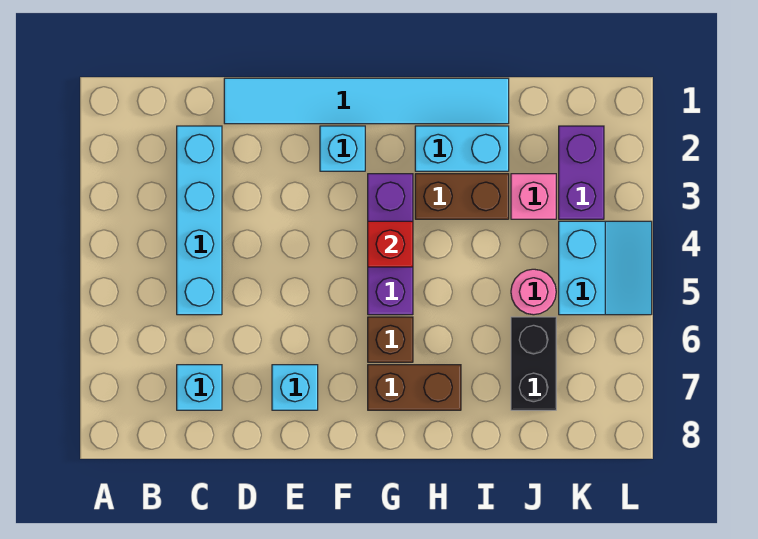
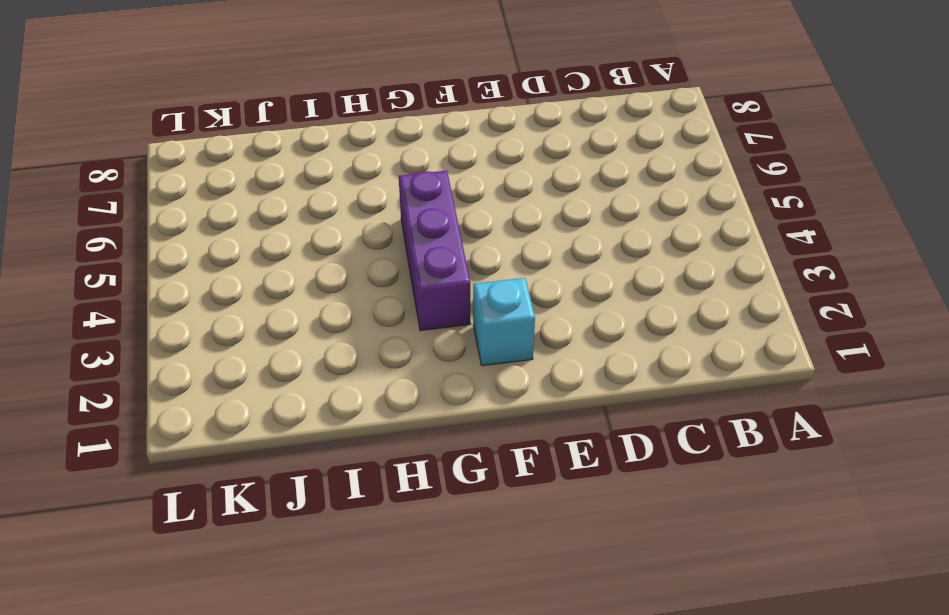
none -> cyan 1x4 brick [177,126,222,315]
none -> cyan 1x1 brick [177,365,222,410]
none -> cyan 1x6 tile [224,78,509,124]

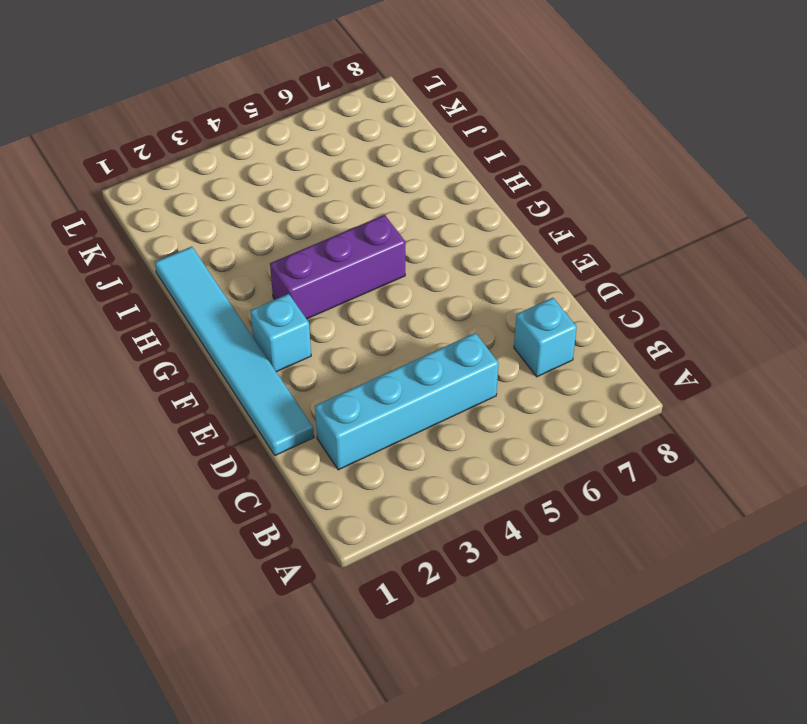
none -> cyan 1x1 brick [272,365,318,410]
none -> brown 1x1 brick [368,317,413,362]
none -> brown 1x2 brick [368,365,461,410]

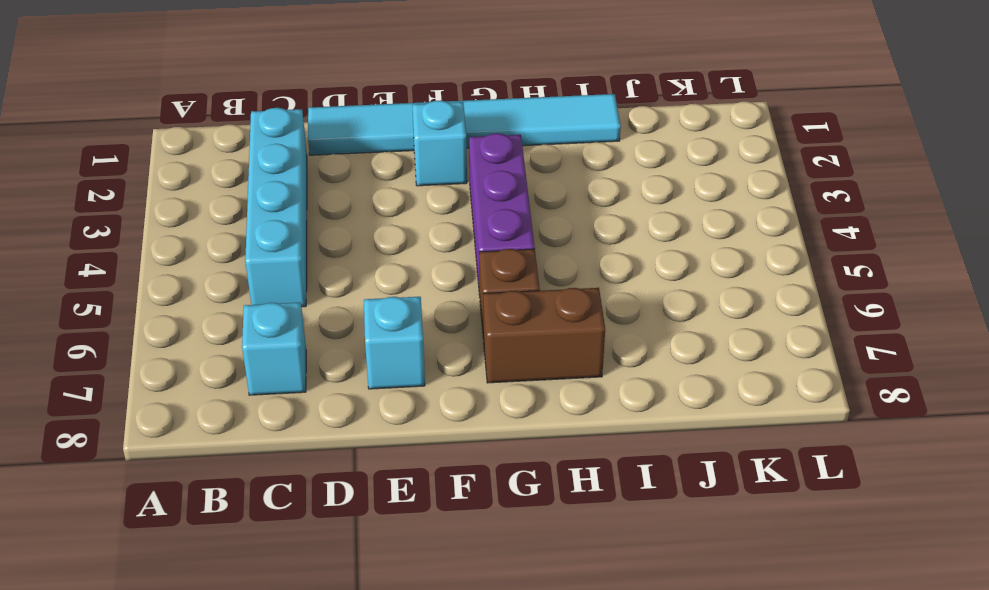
none -> cyan 1x2 brick [415,126,509,171]
none -> brown 1x2 brick [415,174,509,219]
none -> pink 1x1 brick [511,174,556,219]

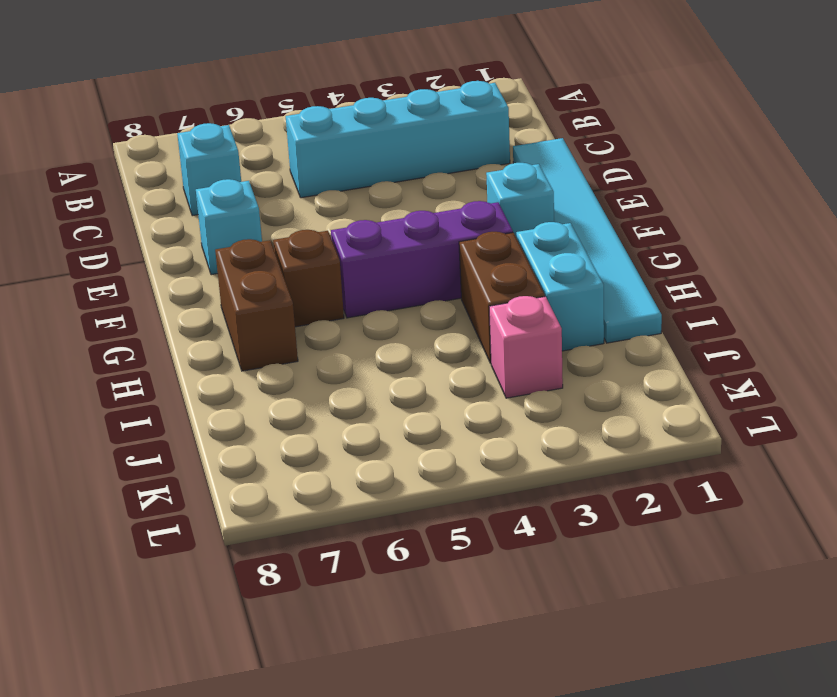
none -> pink 1x1 round brick [511,269,556,315]
none -> black 1x2 brick [511,317,556,410]
none -> purple 1x2 brick [559,126,604,219]

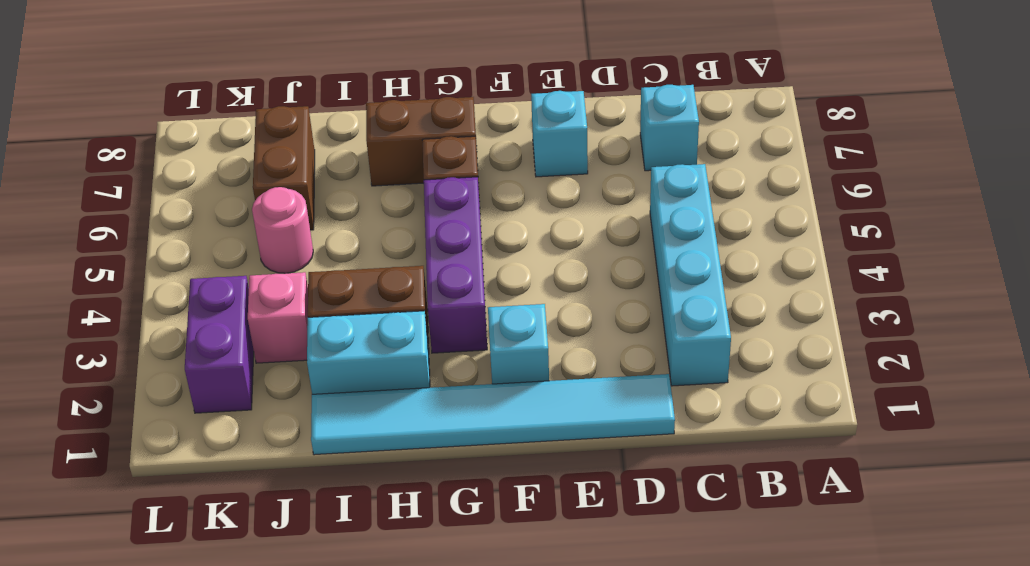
brown 1x2 brick [253,106,315,230] -> black 1x2 brick [511,317,556,410]
none -> cyan 2x2 slope [559,221,652,315]
none -> red 1x1 brick [368,221,413,267]

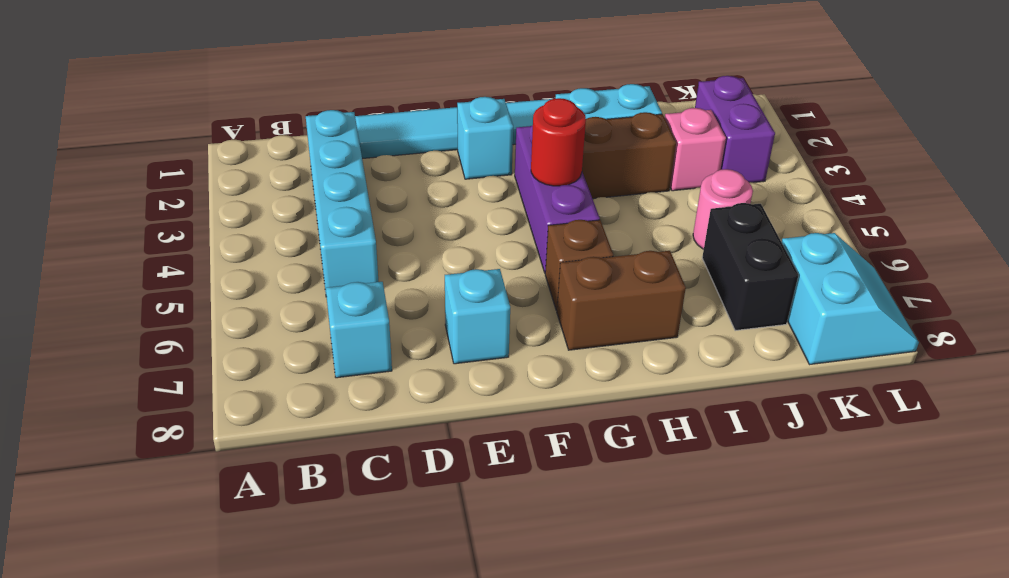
red 1x1 round brick [531,98,586,186] -> red 1x1 brick [368,221,413,267]
cyan 2x2 slope [782,233,919,365] -> cyan 2x2 slope moved to [559,221,652,315]

